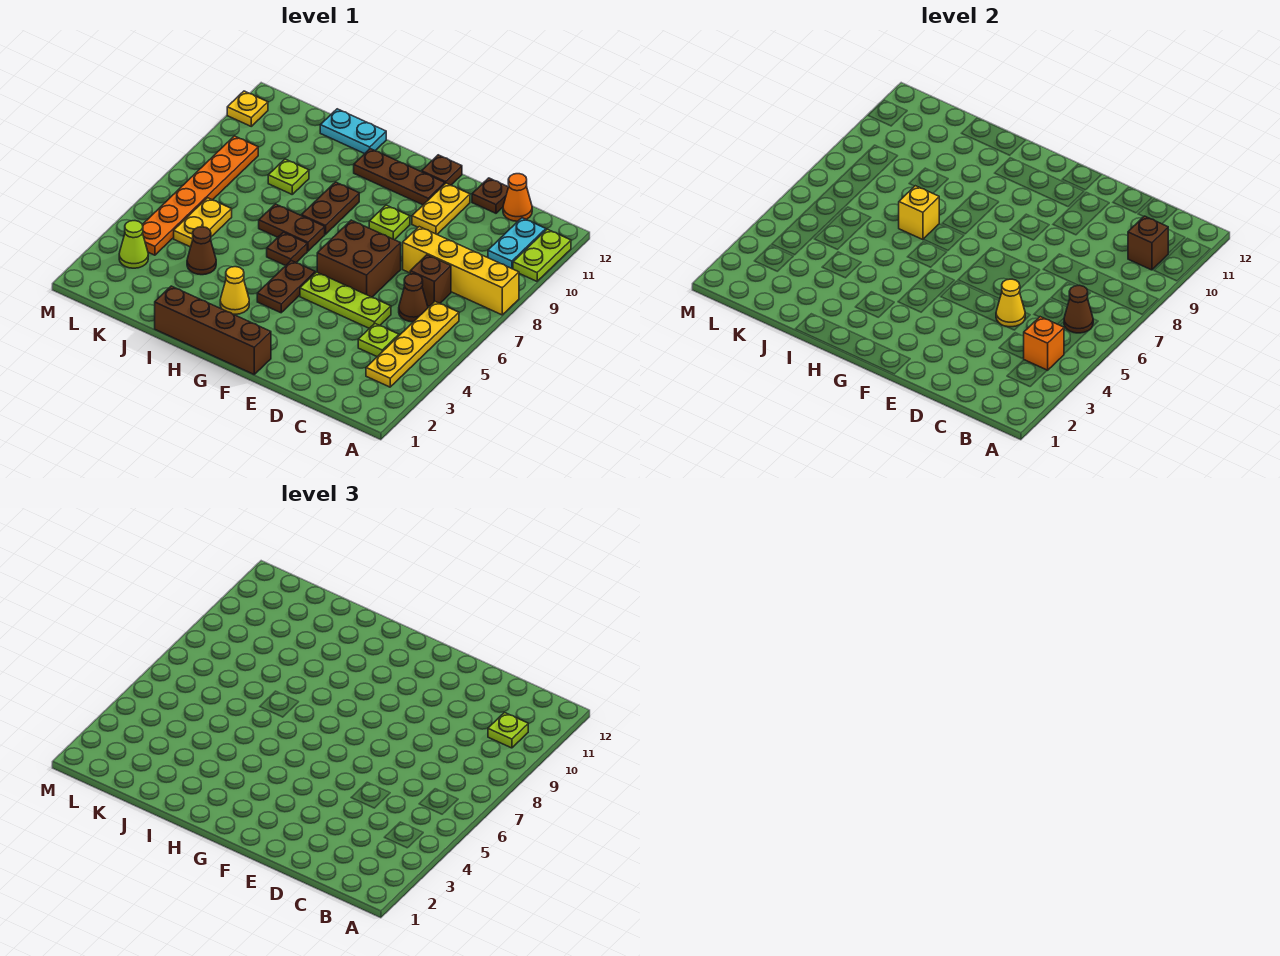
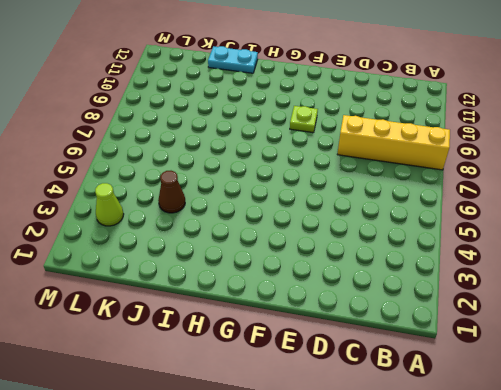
none -> lime 1x2 plate [513,229,571,281]
none -> yellow 1x4 plate [366,302,459,387]
none -> cyan 1x2 plate [488,218,546,269]
none -> lime 1x1 plate [358,324,399,357]

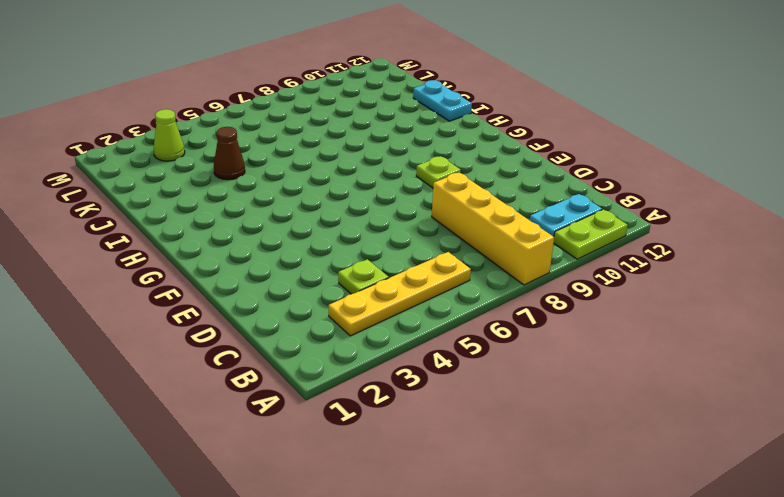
none -> brown 1x1 cone [399,274,428,322]
none -> brown 1x1 brick [410,255,451,306]
none -> orange 1x1 cone [503,174,532,221]
none -> lime 1x3 plate [300,272,391,328]

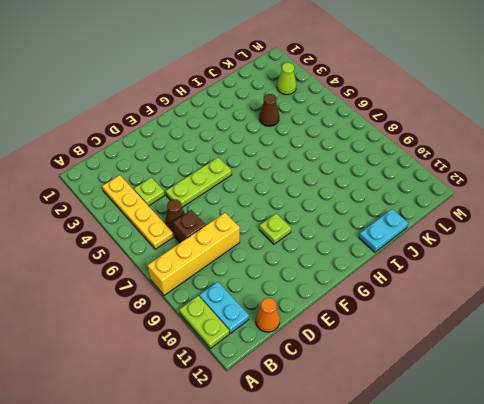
none -> brown 1x1 plate [472,178,508,213]
none -> brown 2x2 brick [317,220,401,297]
none -> yellow 1x2 plate [412,183,470,234]
none -> brown 1x4 brick [155,286,271,374]

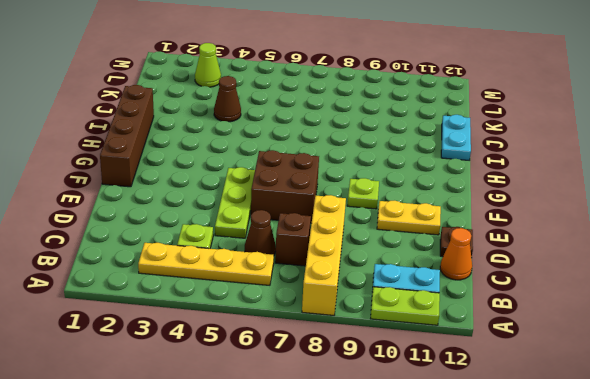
none -> brown 1x3 plate [354,149,445,205]
none -> brown 1x1 plate [422,155,462,185]
none -> brown 1x2 plate [257,261,315,313]
none -> yellow 1x1 cone [220,267,249,314]

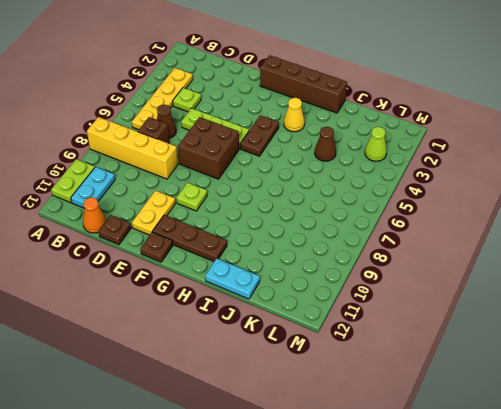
none -> brown 1x1 plate [267,232,307,266]
none -> brown 1x2 plate [259,204,325,251]
none -> brown 1x2 plate [301,182,359,234]
none -> lime 1x1 plate [268,159,309,194]

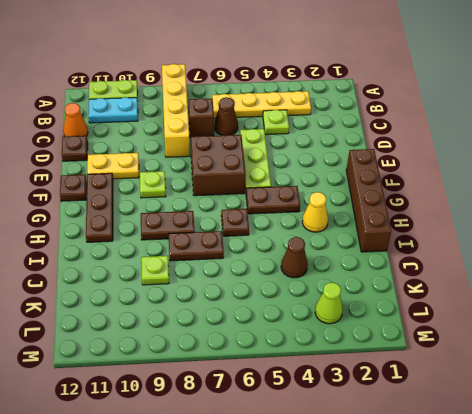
brown 1x2 plate [169,231,224,261] -> brown 1x2 plate turned to [259,204,325,251]
none -> cyan 1x2 plate [320,109,386,154]
none -> yellow 1x2 plate [174,198,232,247]
none -> orange 1x6 plate [142,136,258,255]
none -> yellow 1x1 plate [227,91,268,126]

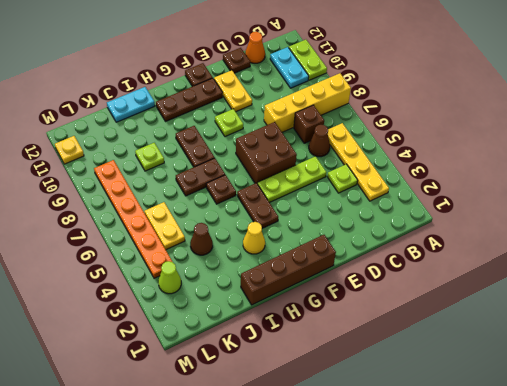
none -> orange 1x1 brick [1024,317,1064,370]
none -> brown 1x1 cone [1064,285,1093,333]
none -> brown 1x1 brick [1128,216,1168,270]
none -> yellow 1x1 cone [996,279,1025,327]

